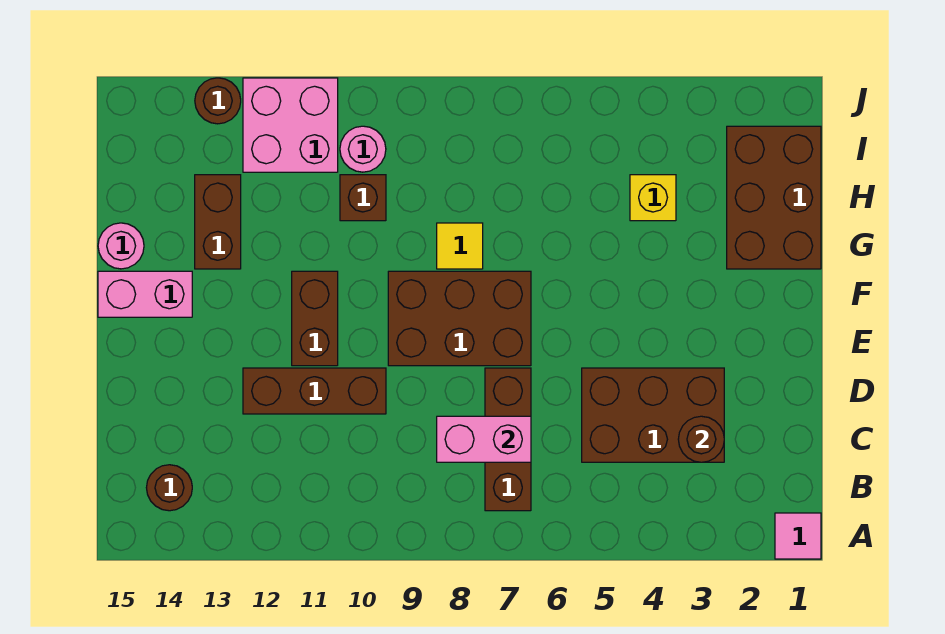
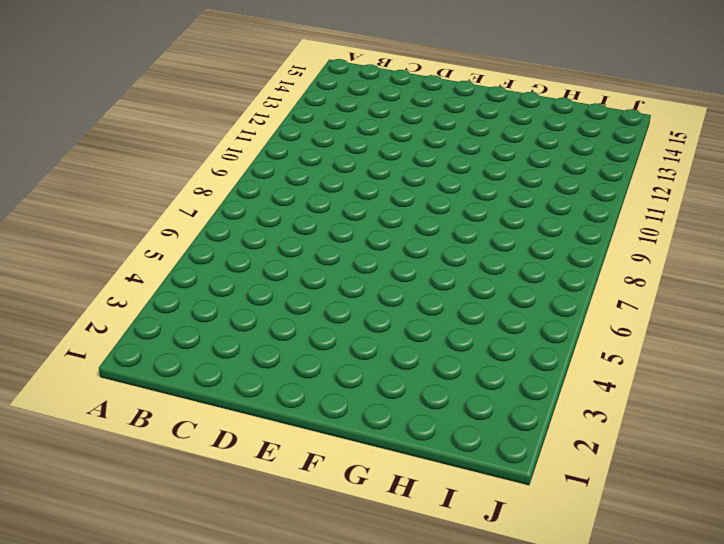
none -> pink 1x1 tile [775,513,821,559]
none -> brown 1x3 brick [485,368,531,511]
none -> brown 1x1 round brick [146,465,192,511]

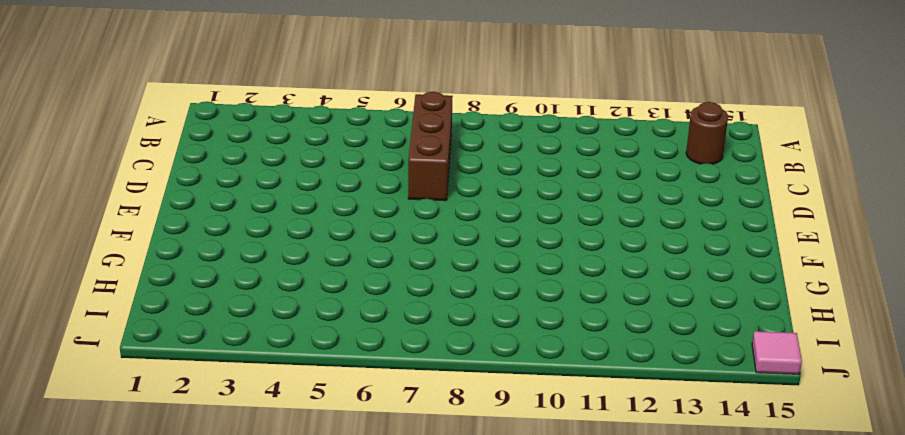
pink 1x1 tile [752,331,802,374] -> pink 1x1 tile moved to [775,513,821,559]
none -> brown 2x3 brick [582,368,724,462]
none -> brown 1x3 brick [243,368,386,414]
none -> brown 2x3 brick [388,271,531,366]

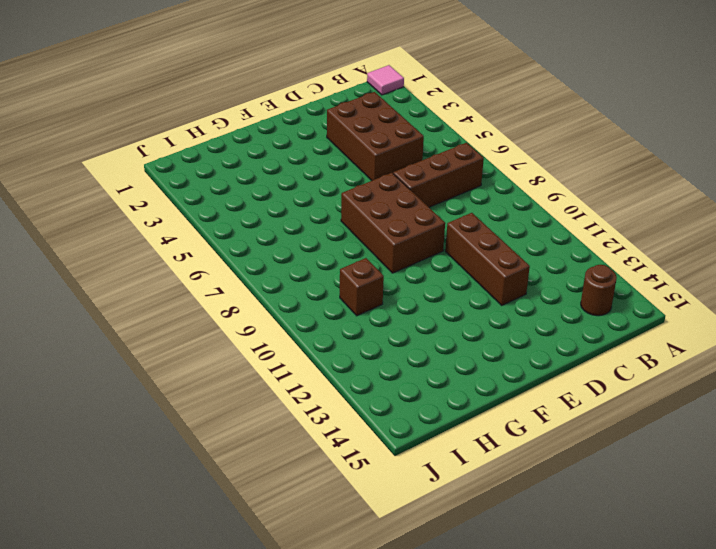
none -> brown 1x2 brick [292,271,338,366]
none -> pink 1x2 brick [98,271,192,317]
none -> brown 2x3 brick [727,126,821,269]

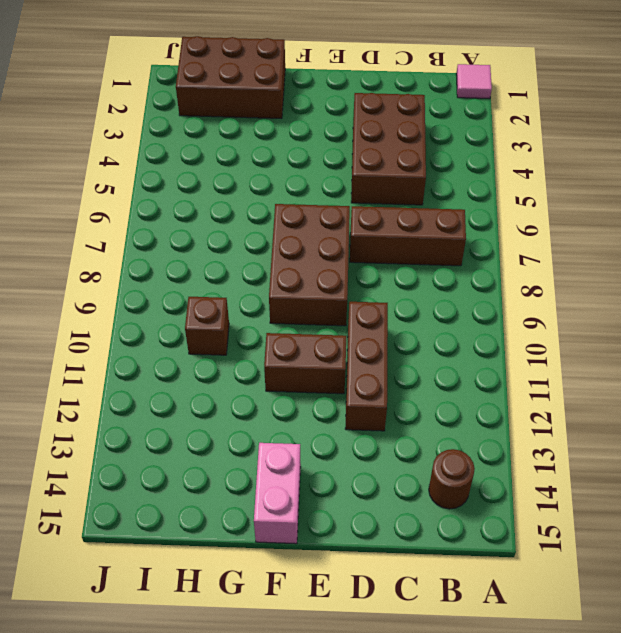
none -> yellow 1x1 tile [437,223,483,269]
none -> brown 1x2 brick [195,175,241,269]
none -> pink 1x1 round brick [98,223,144,269]

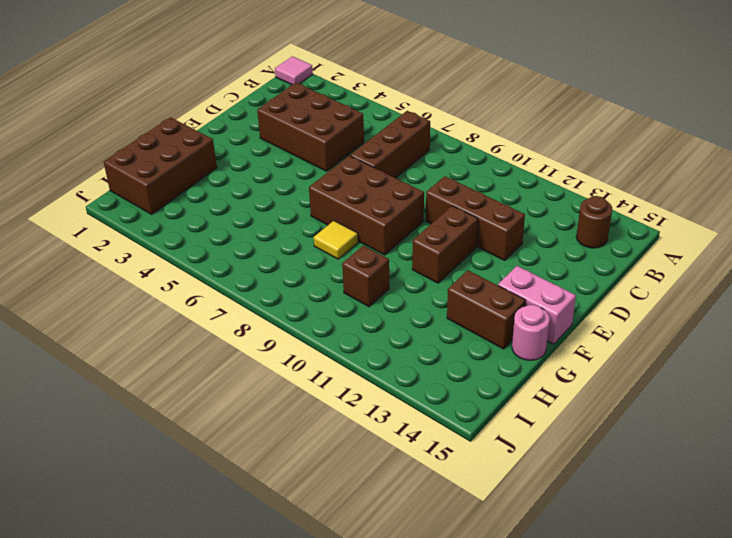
brown 1x2 brick [447,270,526,349] -> brown 1x2 brick turned to [195,175,241,269]
none -> yellow 1x1 brick [630,175,676,221]
none -> pink 1x1 round brick [340,126,386,172]
none -> pink 2x2 brick [243,78,338,172]

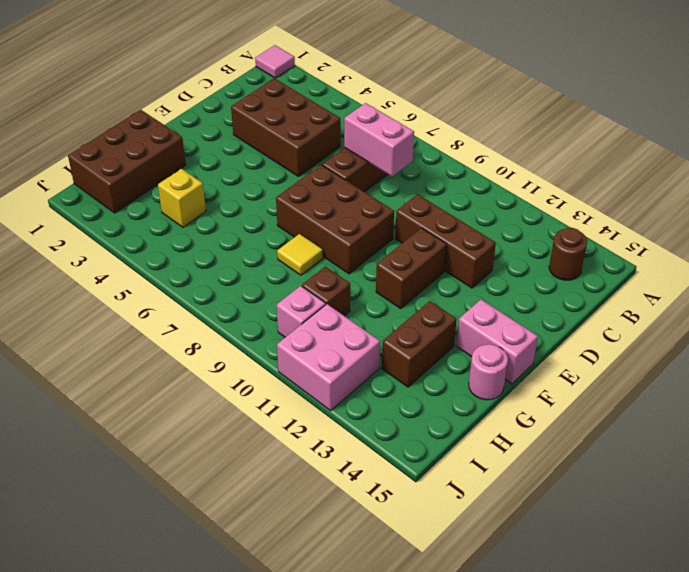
pink 1x1 brick [277,286,326,337] -> pink 1x1 round brick [340,126,386,172]
none -> brown 1x1 round brick [195,78,241,124]
none -> brown 1x1 round brick [678,416,724,462]

